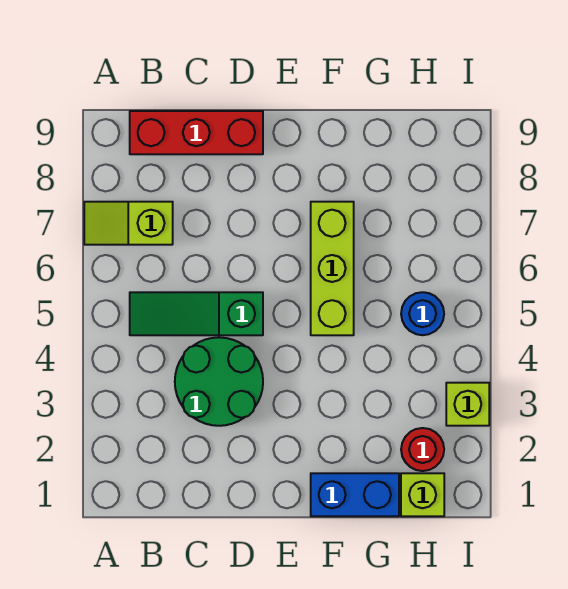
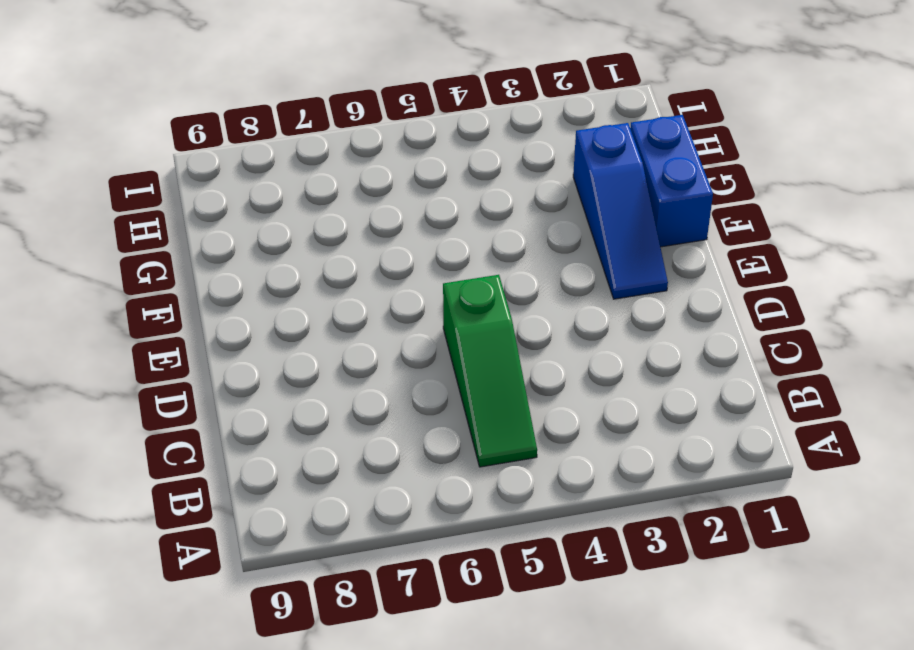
blue 1x3 slope [573,123,668,299] -> none
none -> lime 1x2 slope [84,202,173,245]
none -> red 1x3 brick [130,111,263,154]

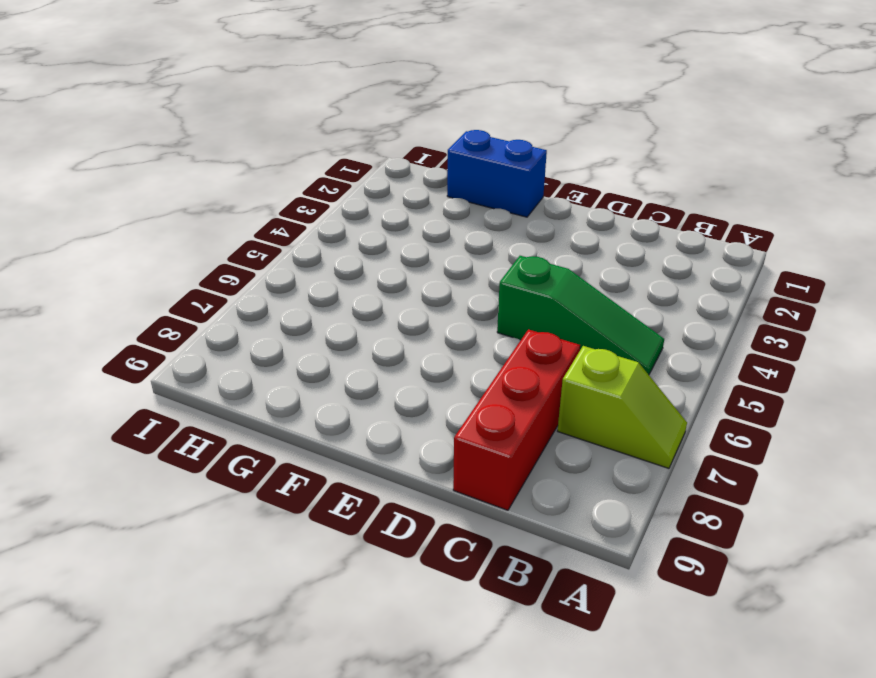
red 1x3 brick [453,329,580,510] -> red 1x3 brick turned to [130,111,263,154]
none -> green 2x2 round brick [175,337,263,426]
none -> lime 1x3 brick [311,202,354,335]

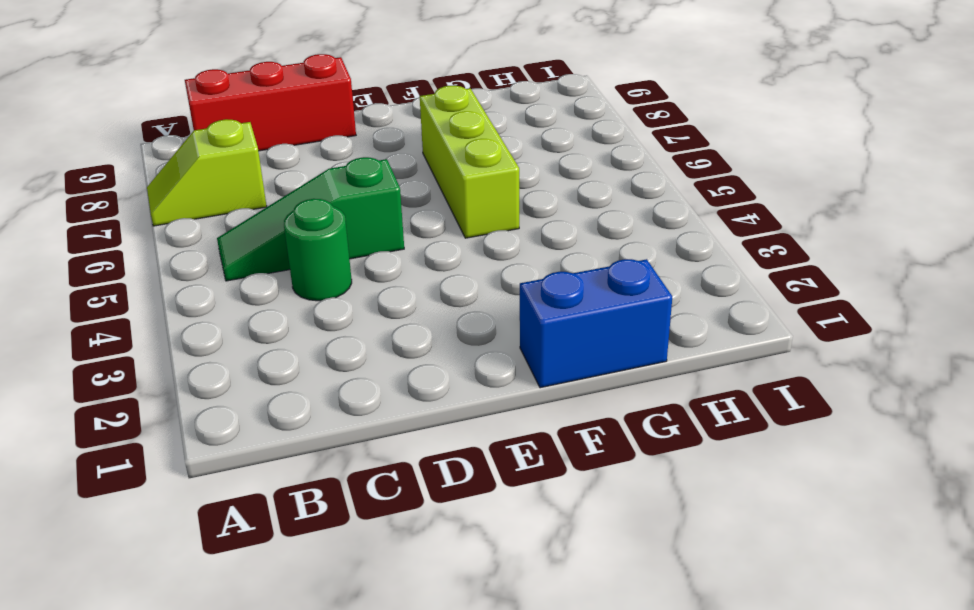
green 1x1 round brick [284,199,352,301] -> green 2x2 round brick [175,337,263,426]
none -> lime 1x1 brick [401,473,444,516]
none -> red 1x1 round brick [401,428,444,471]

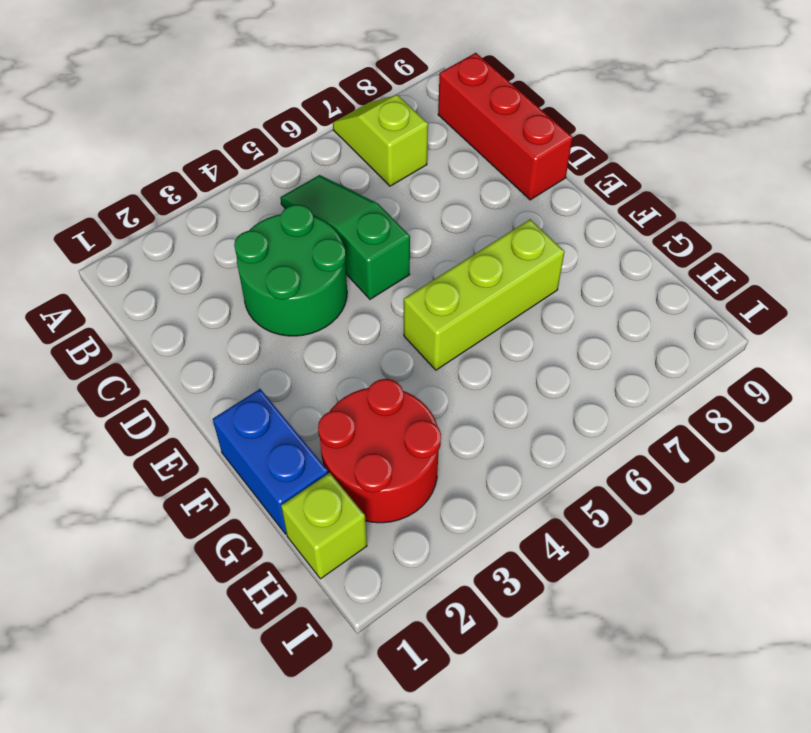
red 2x2 round brick [318,379,441,523] -> red 1x1 round brick [401,428,444,471]
none -> blue 1x1 round brick [401,292,444,335]
none -> lime 1x1 brick [446,383,489,426]

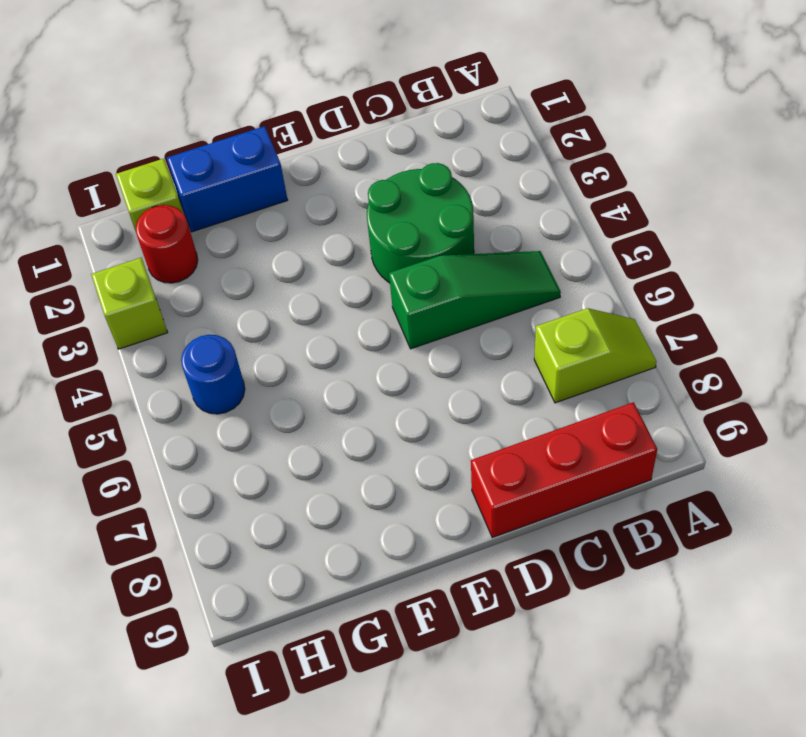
none -> lime 1x3 brick [311,202,354,335]

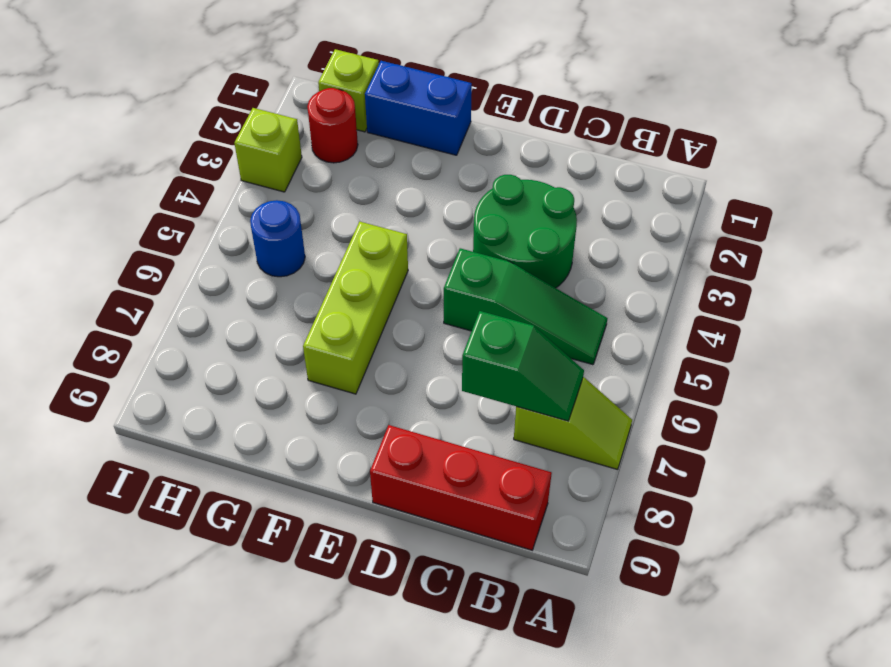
green 1x2 slope [462,311,584,421] -> none

